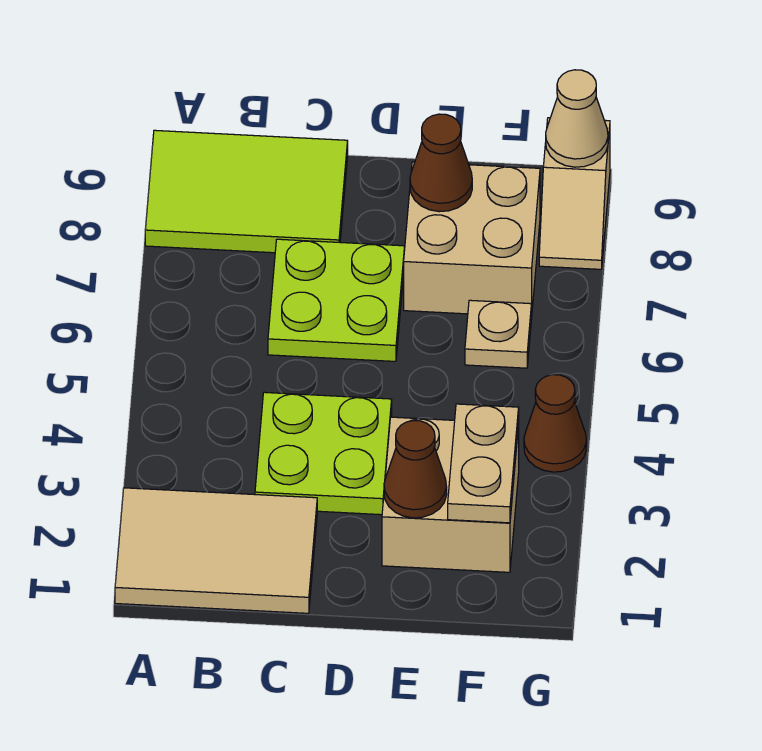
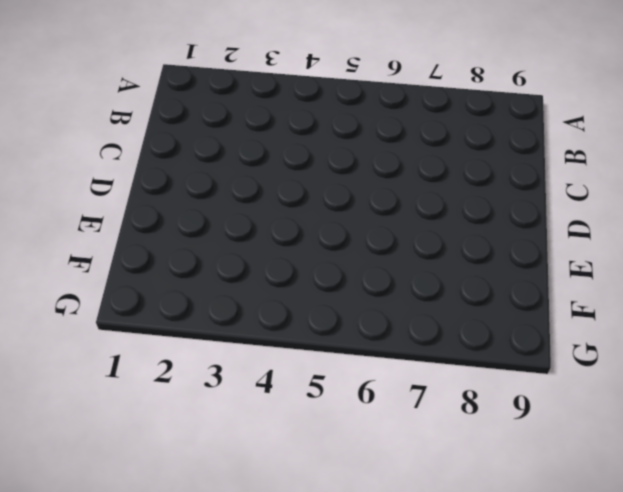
none -> tan 2x3 tile [115,488,317,613]
none -> lime 2x3 tile [145,130,348,253]
none -> lime 2x2 plate [255,392,392,515]

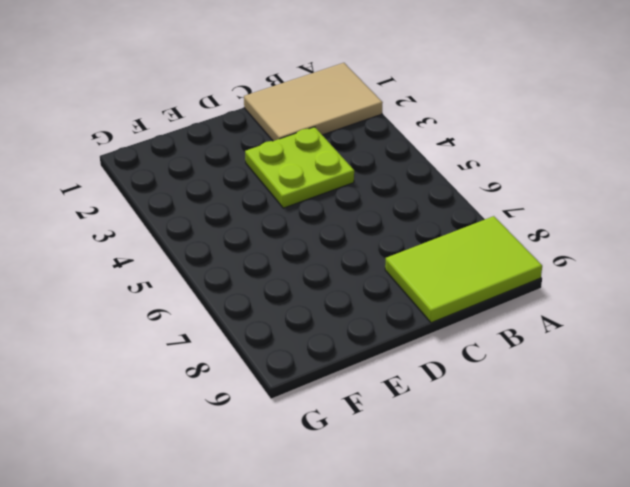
none -> lime 2x2 plate [268,239,405,361]
none -> tan 2x2 brick [382,417,519,572]
none -> tan 2x2 brick [404,162,540,314]

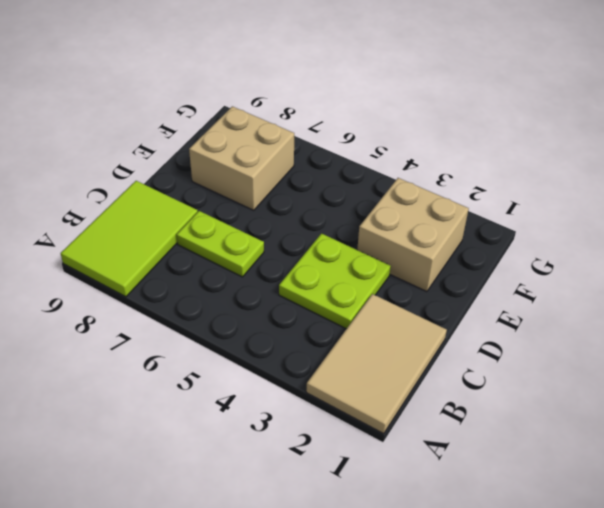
lime 1x2 plate [177,211,264,277] -> lime 2x2 plate [268,239,405,361]
none -> tan 1x1 plate [465,300,532,368]
none -> brown 1x1 cone [524,375,586,472]
none -> tan 1x2 slope [539,118,610,269]

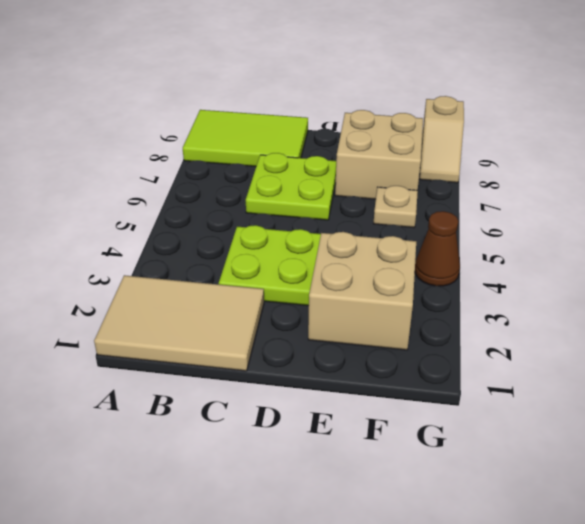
none -> brown 1x1 cone [384,421,447,518]
none -> brown 1x1 cone [410,114,472,212]
none -> tan 1x2 plate [448,404,519,523]

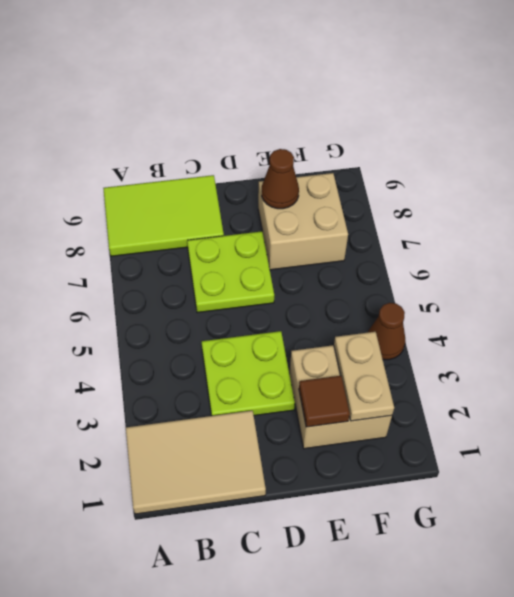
brown 1x1 tile [299,376,350,427] -> brown 1x1 cone [384,421,447,518]
none -> tan 1x1 plate [465,300,532,368]
none -> tan 1x2 slope [539,118,610,269]
none -> tan 1x1 cone [546,70,608,167]

